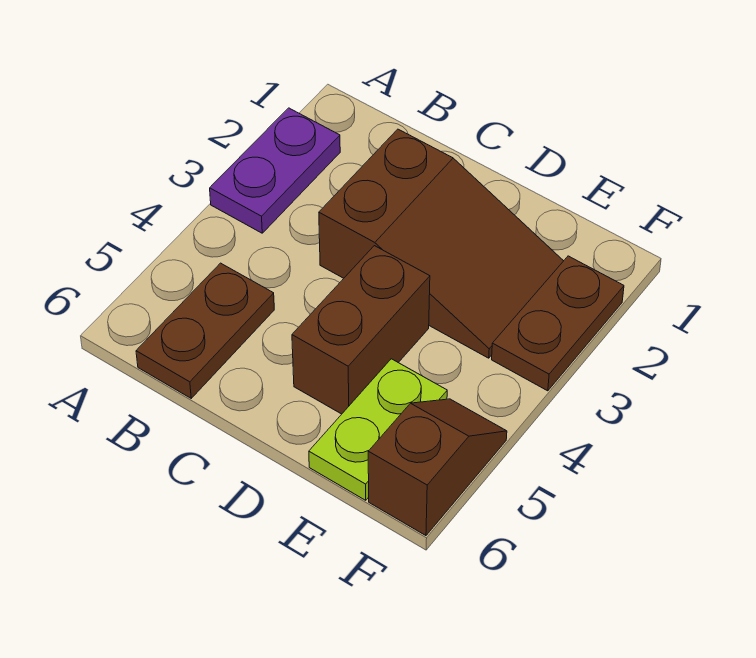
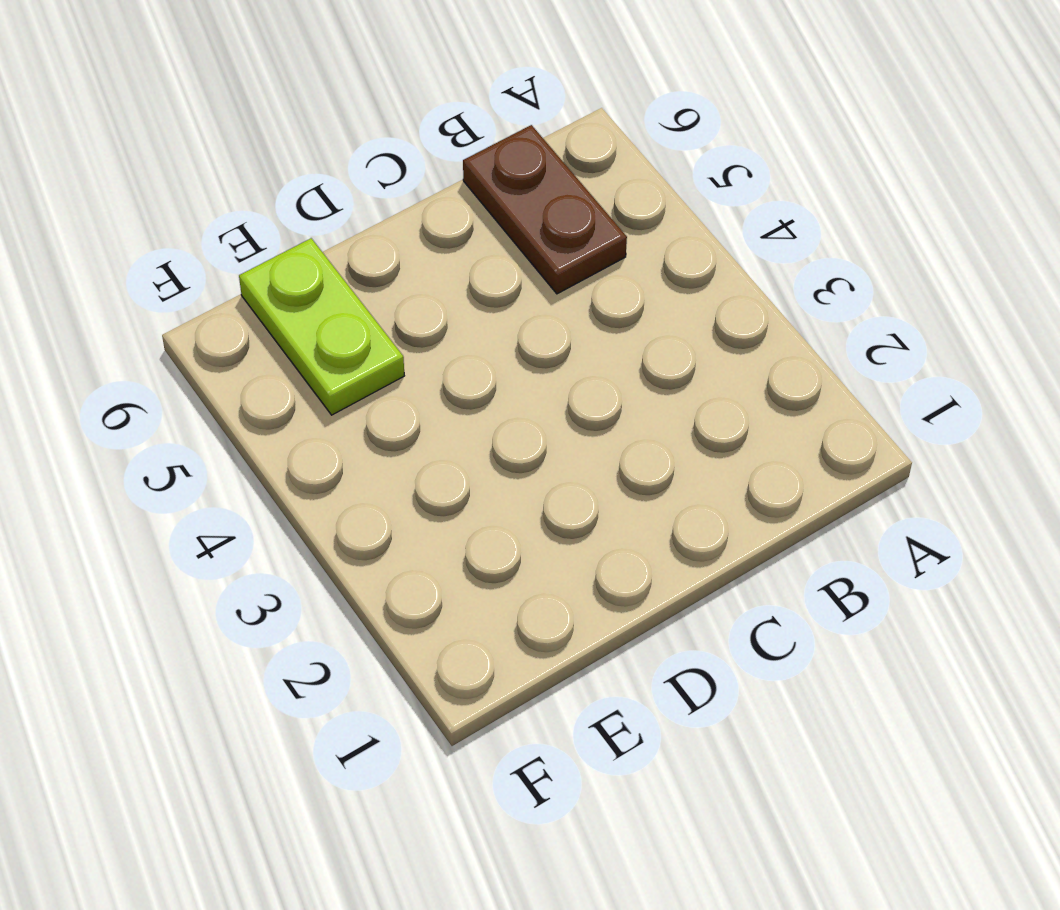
none -> purple 1x2 plate [210,108,340,233]
none -> brown 2x3 slope [319,129,563,358]

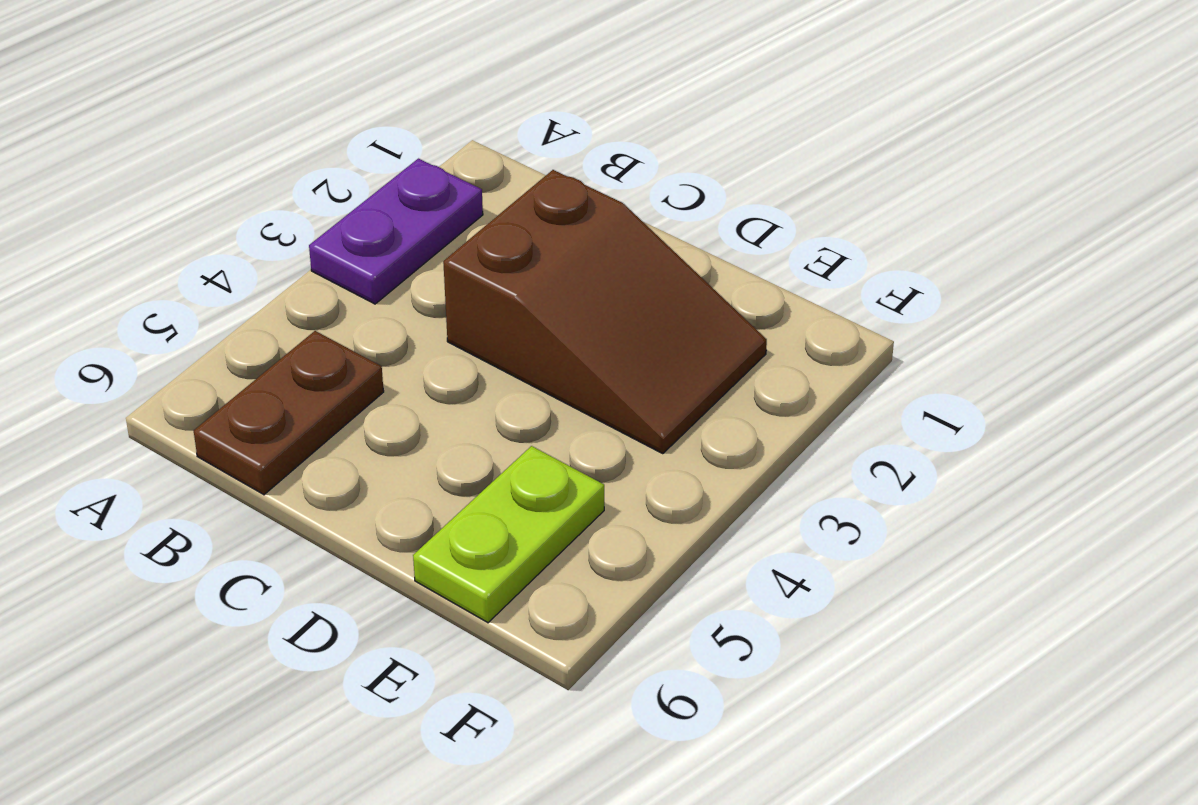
none -> brown 1x2 brick [292,246,430,414]
none -> brown 1x2 plate [492,256,624,391]

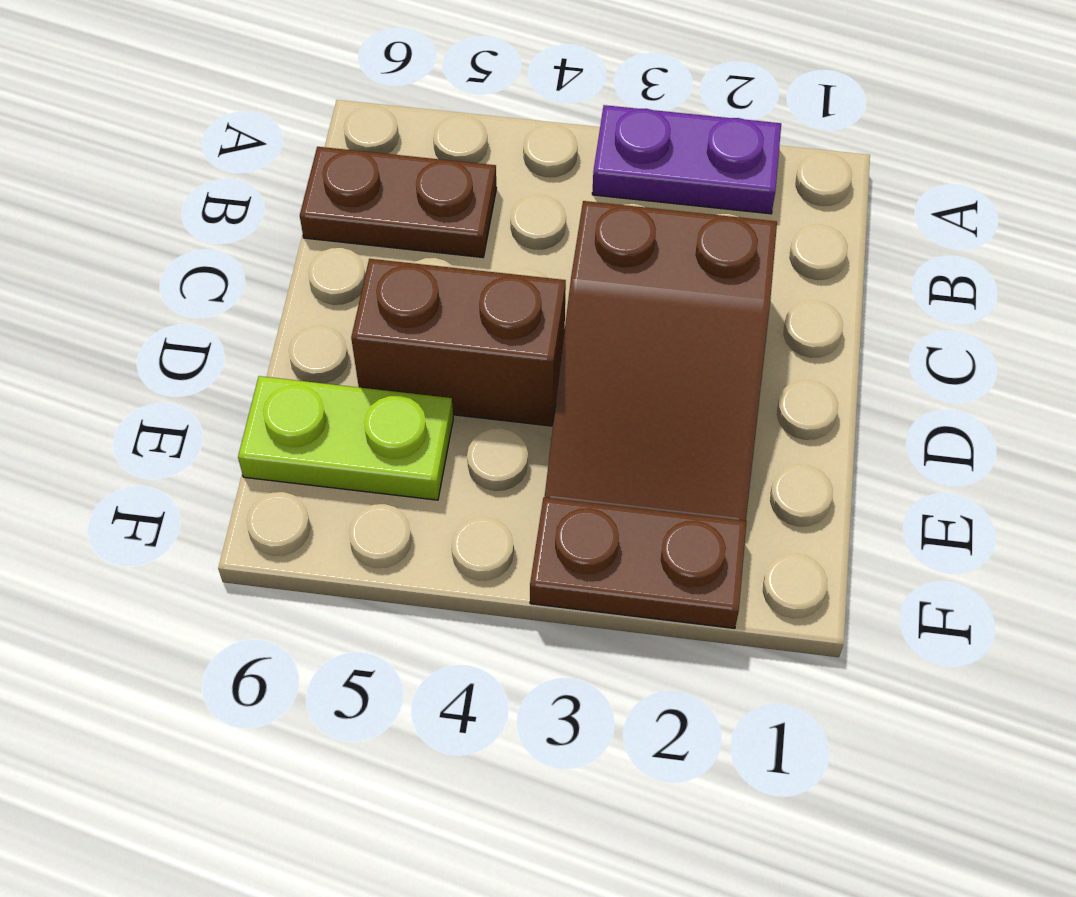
none -> brown 1x2 slope [368,399,507,536]

